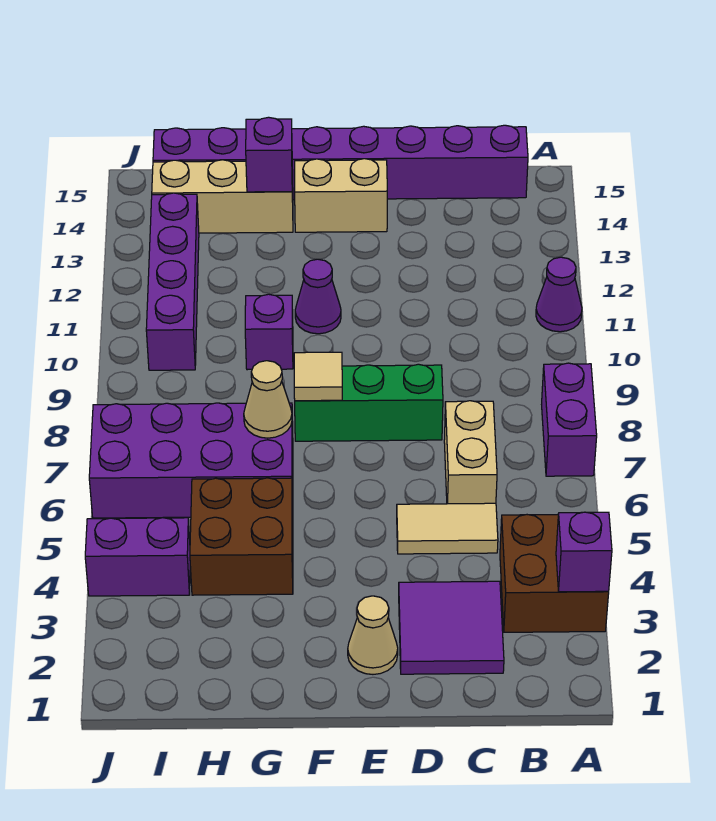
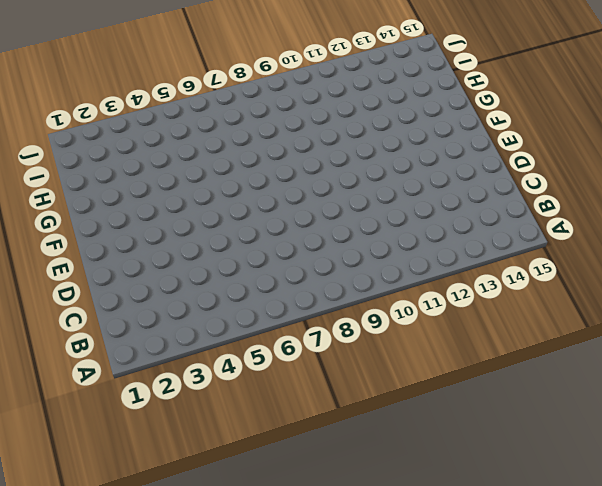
none -> brown 2x2 brick [500,514,609,632]
none -> purple 1x2 brick [542,363,597,476]
none -> purple 1x1 cone [536,257,582,332]

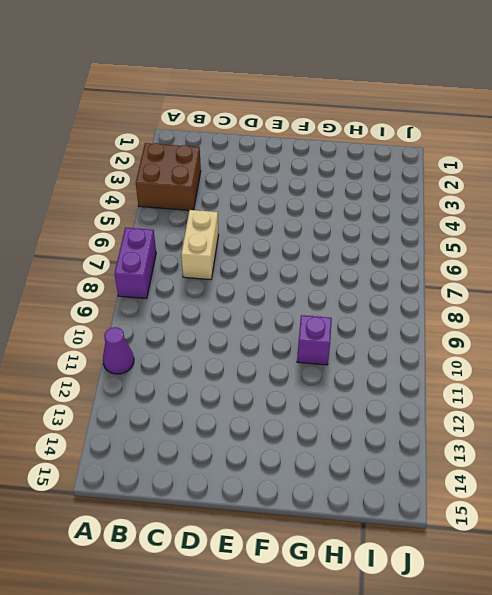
none -> purple 1x8 brick [153,125,528,200]
none -> purple 2x2 tile [399,581,504,674]
none -> tan 1x2 tile [397,503,498,554]

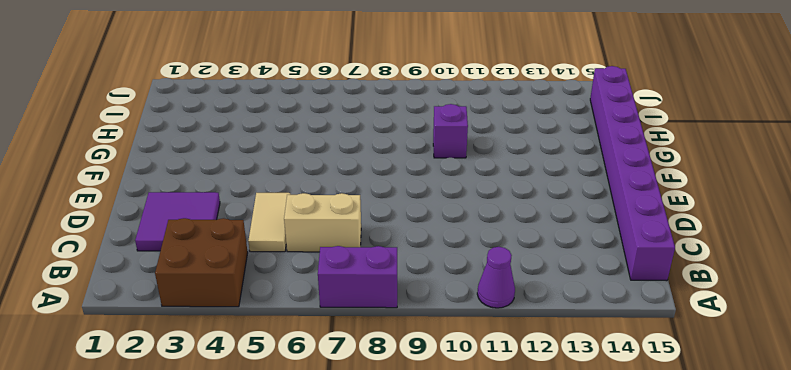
none -> green 1x3 brick [295,364,443,441]
none -> tan 1x1 cone [348,596,398,674]
none -> tan 1x2 brick [295,159,387,232]

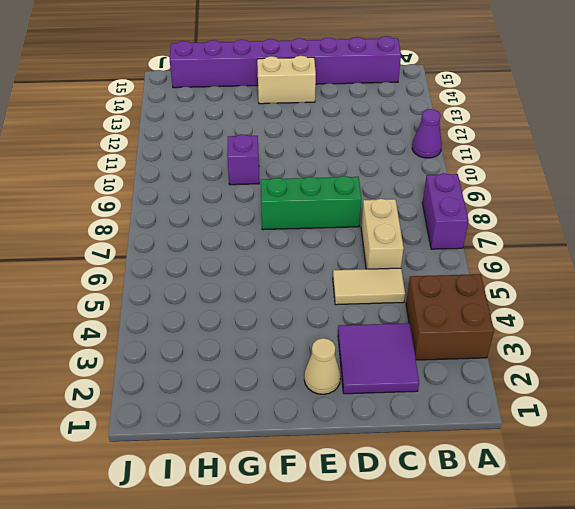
none -> purple 1x1 cone [295,259,341,334]
none -> brown 2x2 brick [190,478,293,595]
none -> purple 2x4 brick [89,403,293,518]

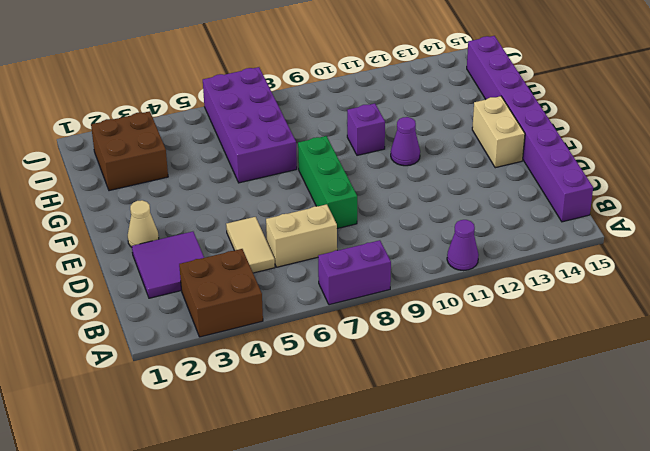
brown 2x2 brick [91,111,168,191] -> brown 2x2 brick moved to [190,478,293,595]
none -> tan 1x3 brick [152,160,293,233]
none -> purple 1x2 brick [85,518,190,596]
none -> purple 1x4 brick [146,193,199,370]

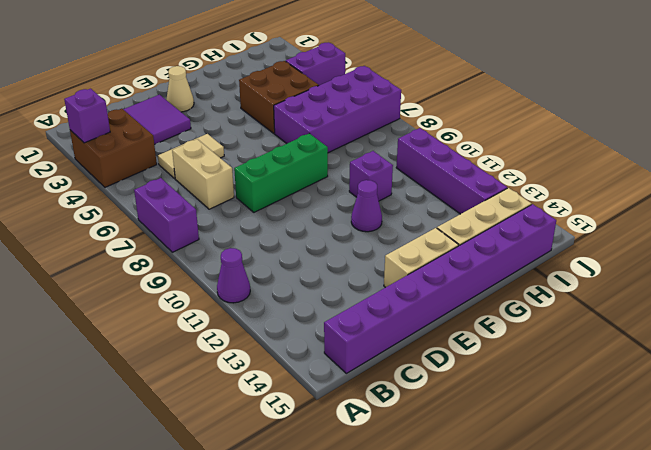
none -> tan 1x1 tile [294,352,342,401]
none -> tan 1x1 cone [244,361,292,438]
none -> purple 1x1 brick [246,117,292,192]

